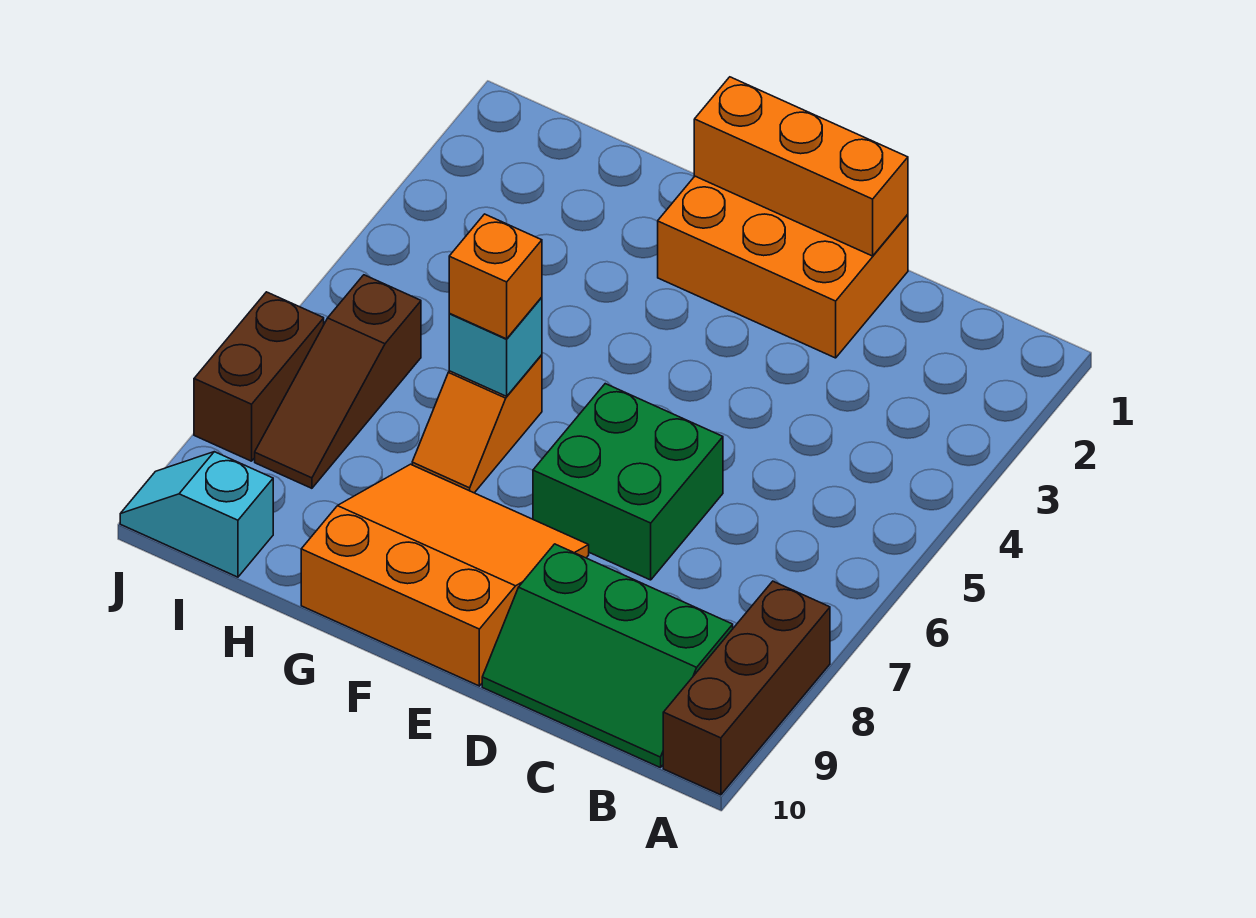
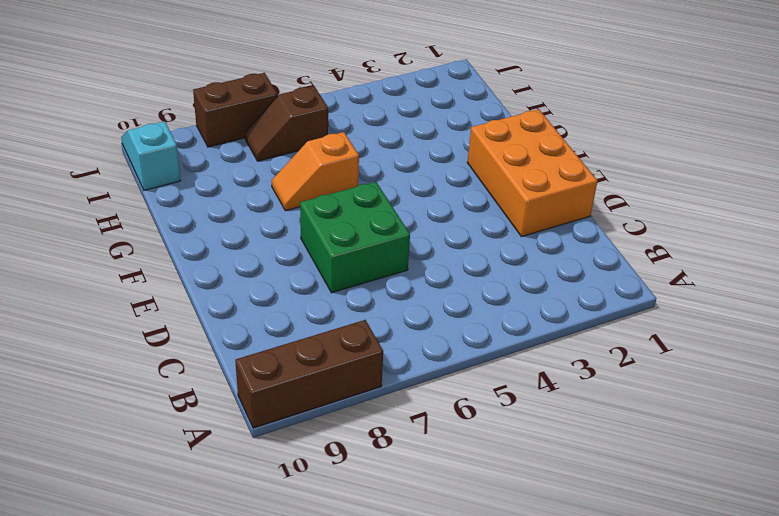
brown 1x2 slope [245,86,328,161] -> brown 1x3 slope [255,275,421,488]
none -> green 2x3 slope [482,544,733,768]
none -> orange 3x3 slope [301,464,589,686]
none -> orange 1x3 brick [694,77,908,256]

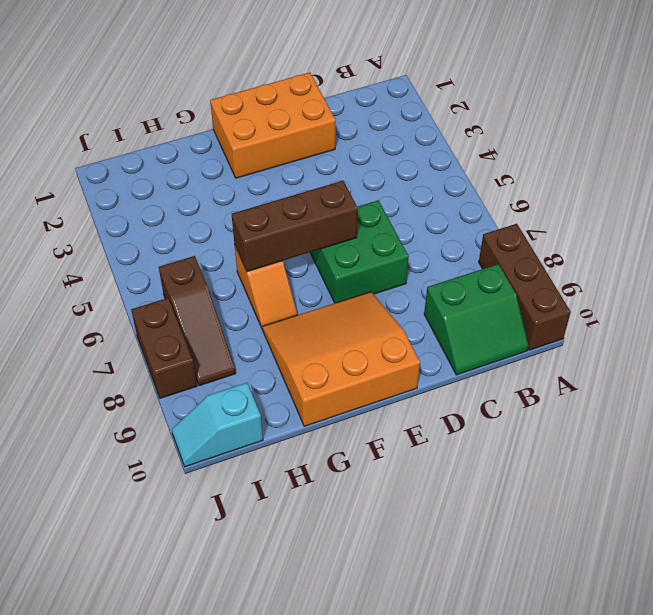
green 2x2 slope [424,264,529,375] -> green 2x3 slope [482,544,733,768]
brown 1x3 brick [232,181,358,271] -> cyan 1x1 brick [449,297,542,396]
none -> orange 1x3 brick [694,77,908,256]
none -> orange 1x1 brick [449,214,542,339]

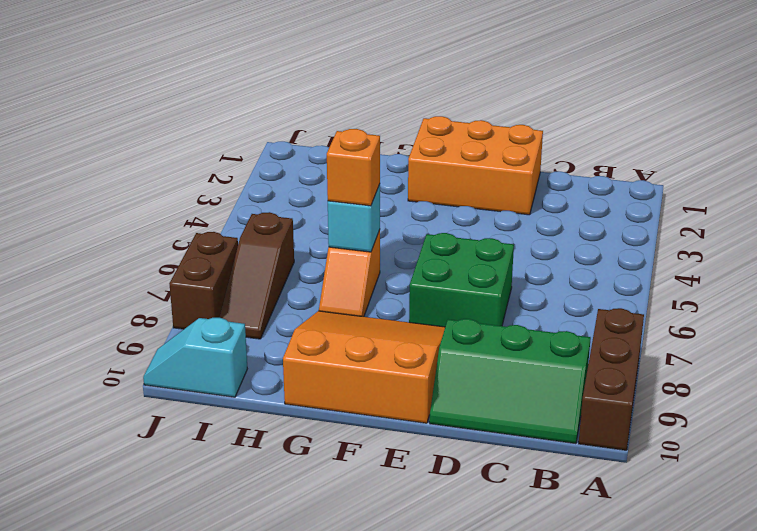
none -> orange 1x3 brick [694,77,908,256]

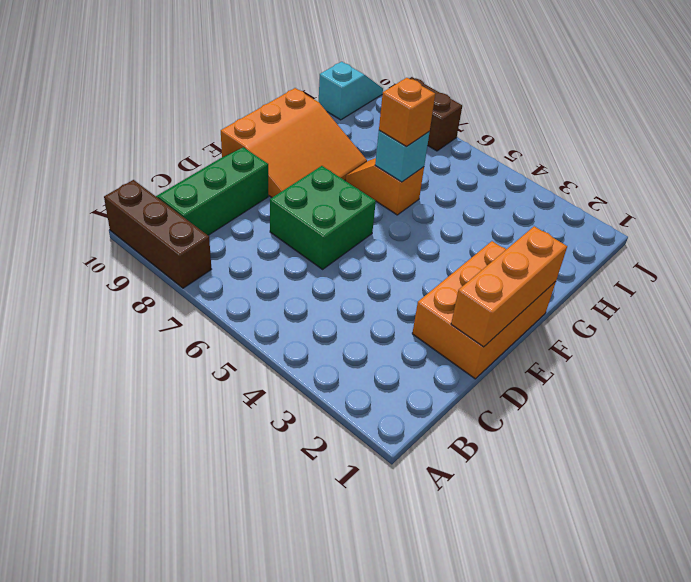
none -> brown 1x3 slope [255,275,421,488]

